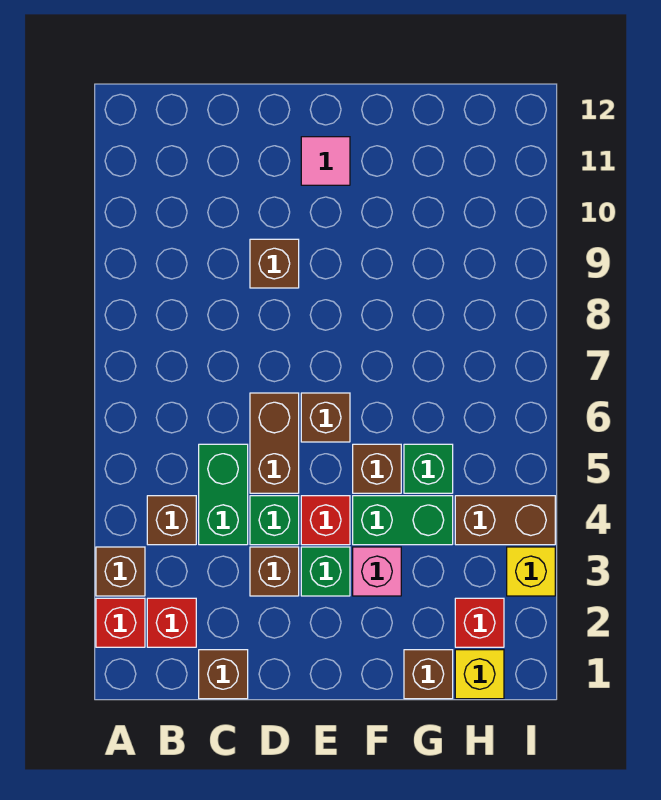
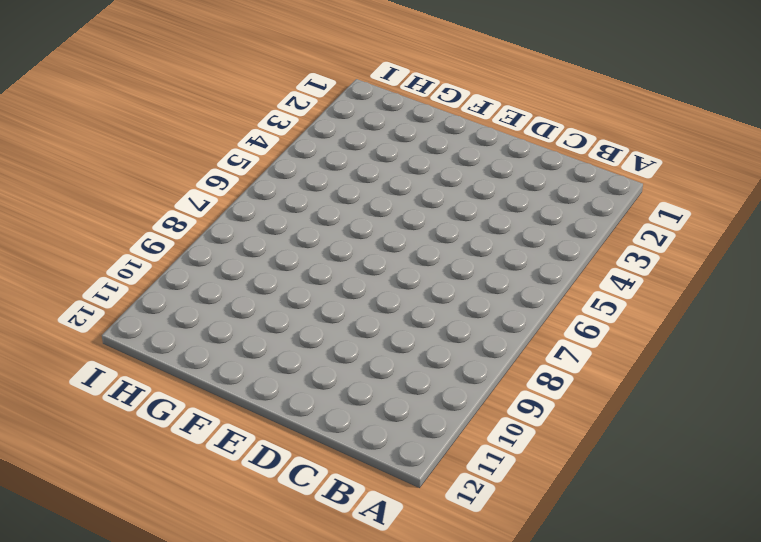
none -> red 1x1 brick [96,598,145,647]
none -> brown 1x1 brick [96,547,145,596]
none -> red 1x1 brick [147,598,196,647]

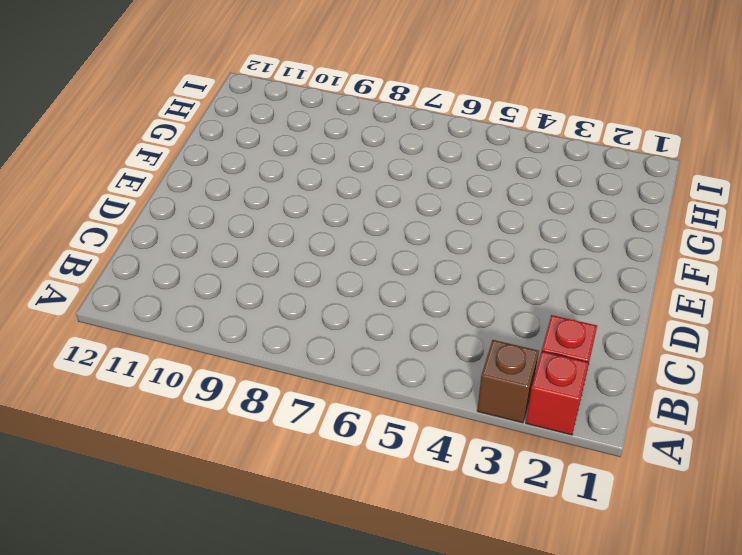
none -> brown 1x1 brick [147,496,196,545]
none -> brown 1x1 brick [199,650,248,699]
none -> green 1x2 brick [199,444,248,545]

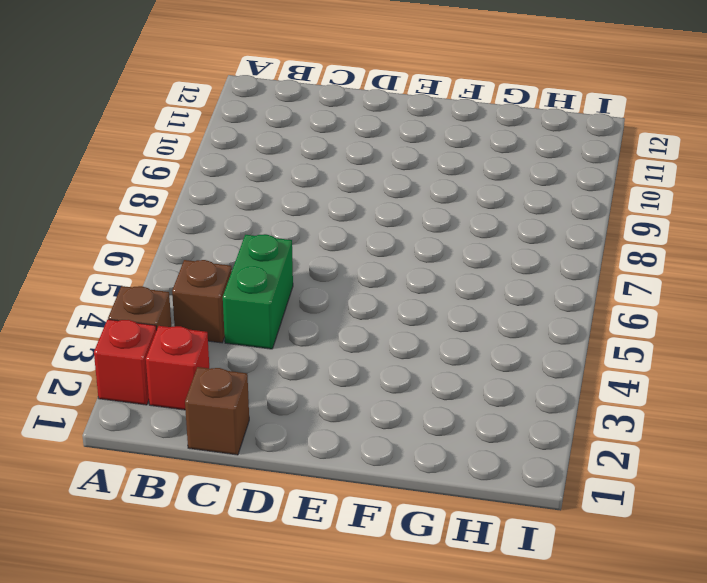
none -> brown 1x1 brick [250,547,299,596]
none -> green 1x1 brick [250,496,299,545]
none -> brown 1x2 brick [250,393,299,493]

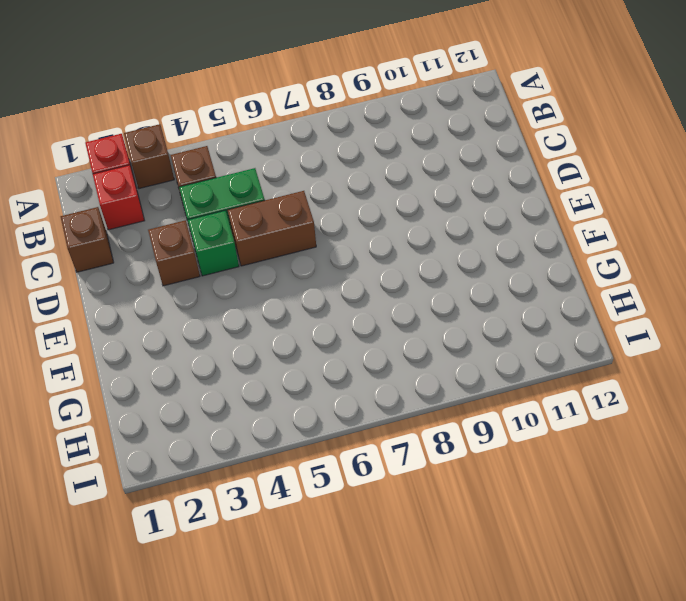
none -> brown 1x1 brick [250,239,299,288]
none -> green 1x1 brick [301,547,350,596]
none -> red 1x1 brick [301,496,350,545]

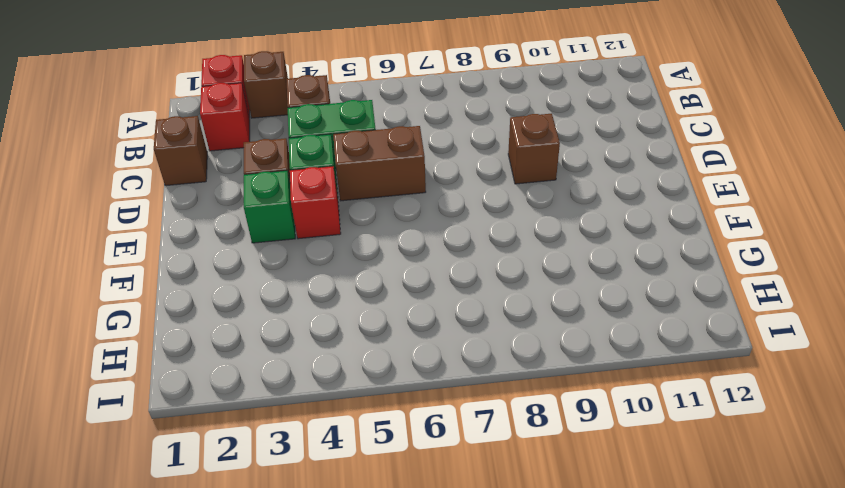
none -> brown 1x1 brick [301,393,350,442]
none -> pink 1x1 tile [301,137,350,185]
none -> pink 1x1 brick [353,547,401,596]

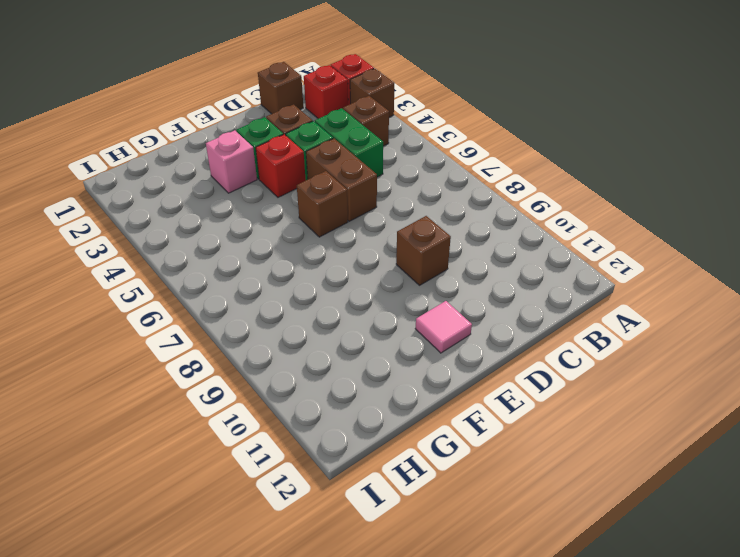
none -> green 1x2 brick [353,496,453,545]
none -> brown 1x1 brick [353,444,401,493]
none -> brown 1x1 brick [404,650,453,699]

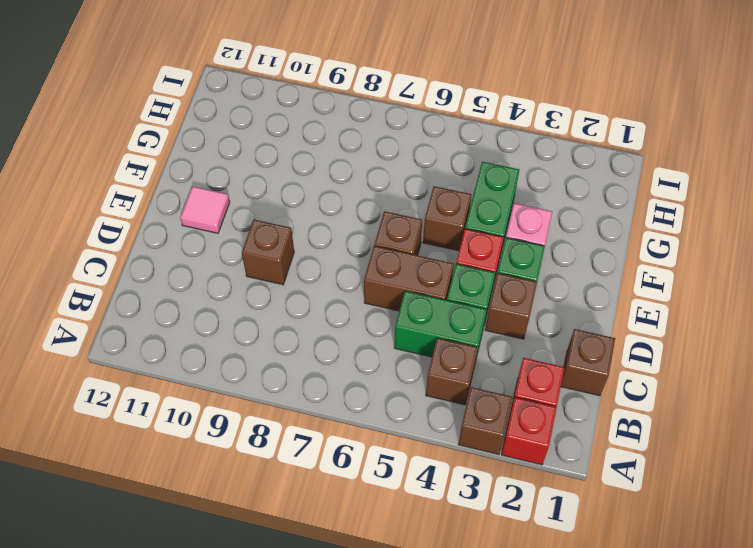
none -> brown 1x1 brick [404,650,453,699]
none -> green 1x1 brick [404,444,453,493]
none -> yellow 1x1 brick [455,650,504,699]

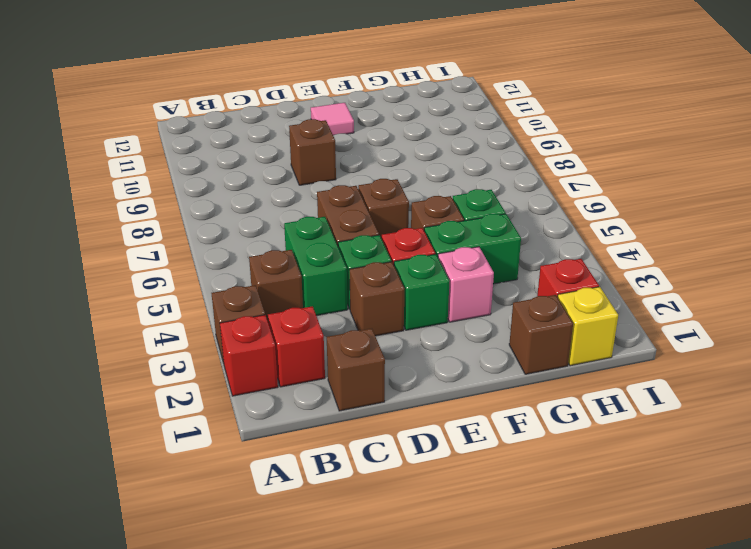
none -> brown 1x2 brick [455,496,555,545]
none -> yellow 1x1 brick [507,547,555,596]

